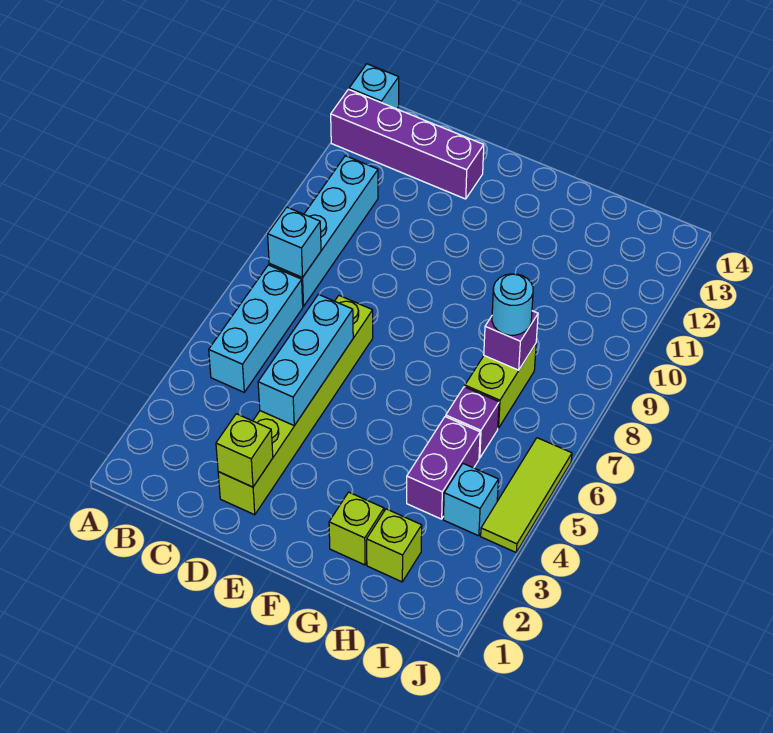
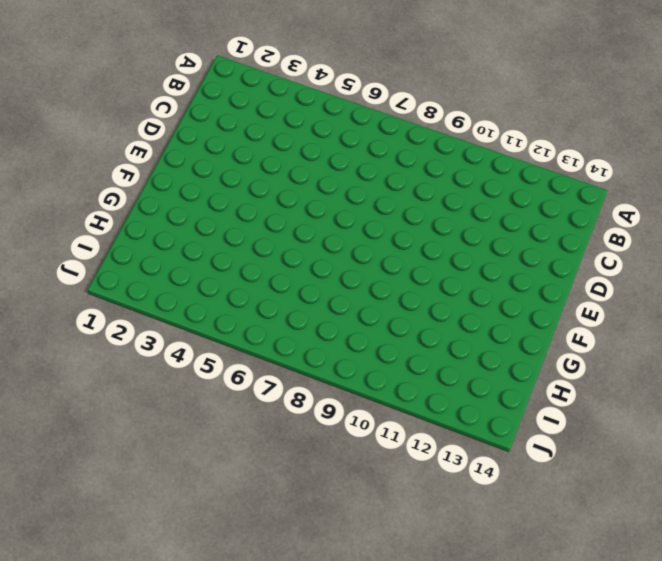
none -> purple 1x4 brick [331,89,484,199]
none -> cyan 1x1 brick [349,64,399,109]
none -> cyan 1x3 brick [209,265,303,392]

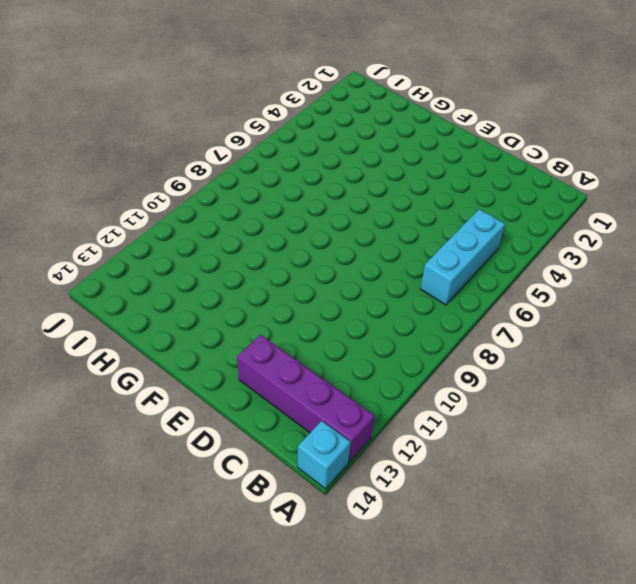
none -> cyan 1x4 brick [269,156,378,307]
none -> lime 1x6 brick [218,296,373,515]
none -> lime 1x1 brick [329,492,384,565]

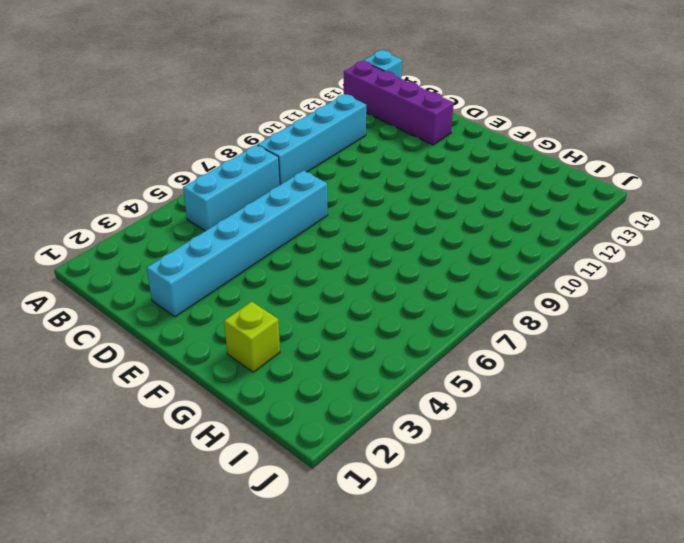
cyan 1x6 brick [147,171,328,317] -> lime 1x6 brick [218,296,373,515]
none -> lime 1x1 brick [367,509,422,582]
none -> purple 1x2 brick [407,417,480,519]
none -> purple 1x1 brick [446,387,499,458]

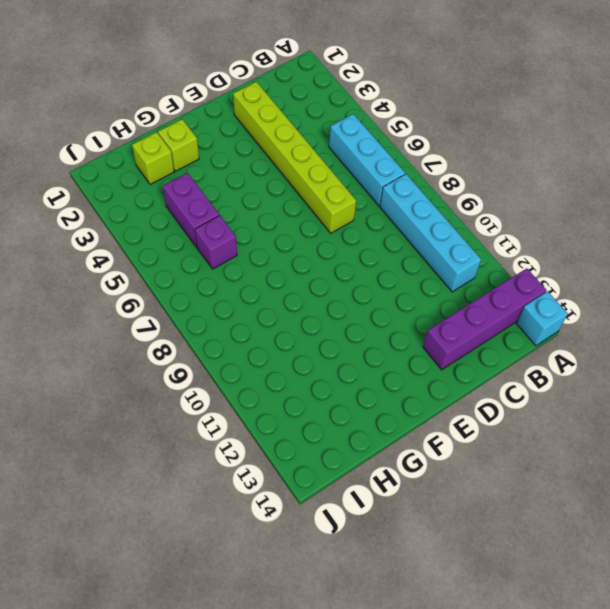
none -> lime 1x2 brick [465,344,536,428]
none -> cyan 1x1 brick [443,464,498,536]
none -> lime 1x3 tile [481,438,572,552]

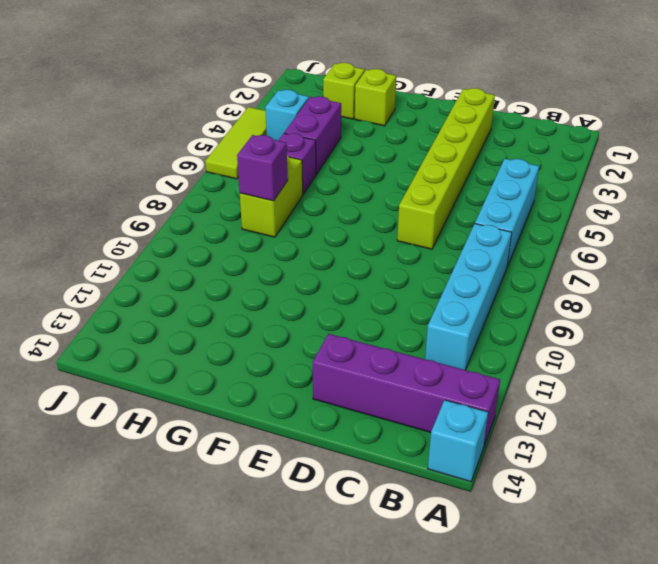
none -> cyan 1x1 brick [268,207,321,278]
none -> lime 1x1 brick [216,414,273,487]
none -> cyan 1x3 brick [258,294,353,425]

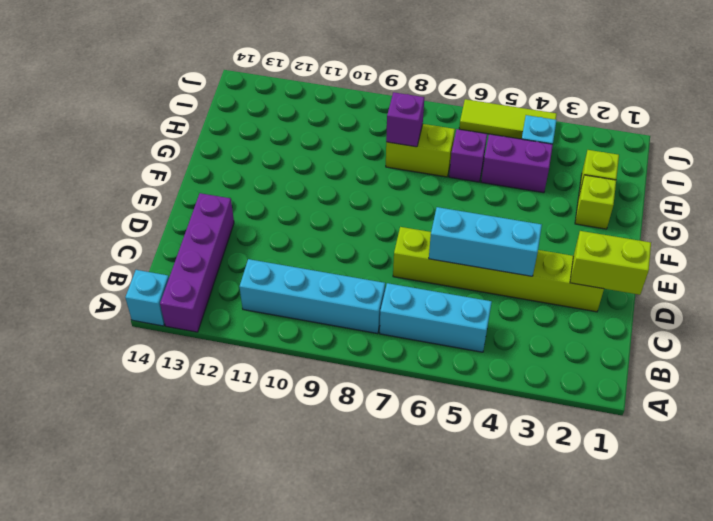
lime 1x2 brick [570,231,651,295] -> lime 1x1 brick [216,414,273,487]
none -> cyan 1x1 brick [268,207,321,278]
none -> cyan 1x1 round brick [492,274,533,335]

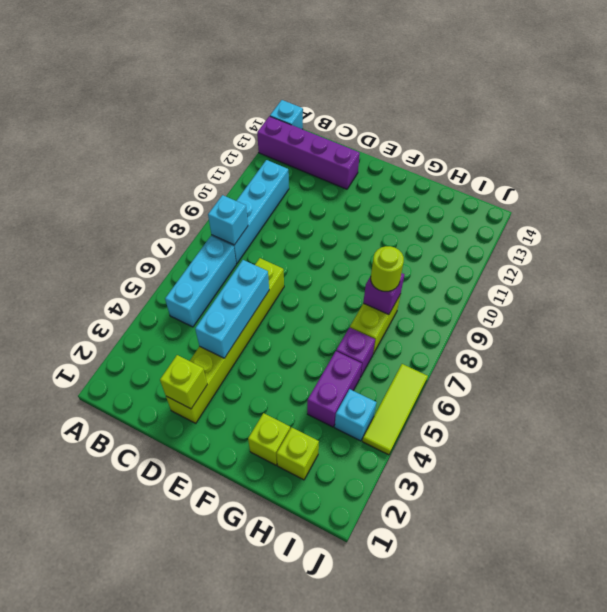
lime 1x1 round brick [371,246,404,291] -> cyan 1x1 round brick [492,274,533,335]

